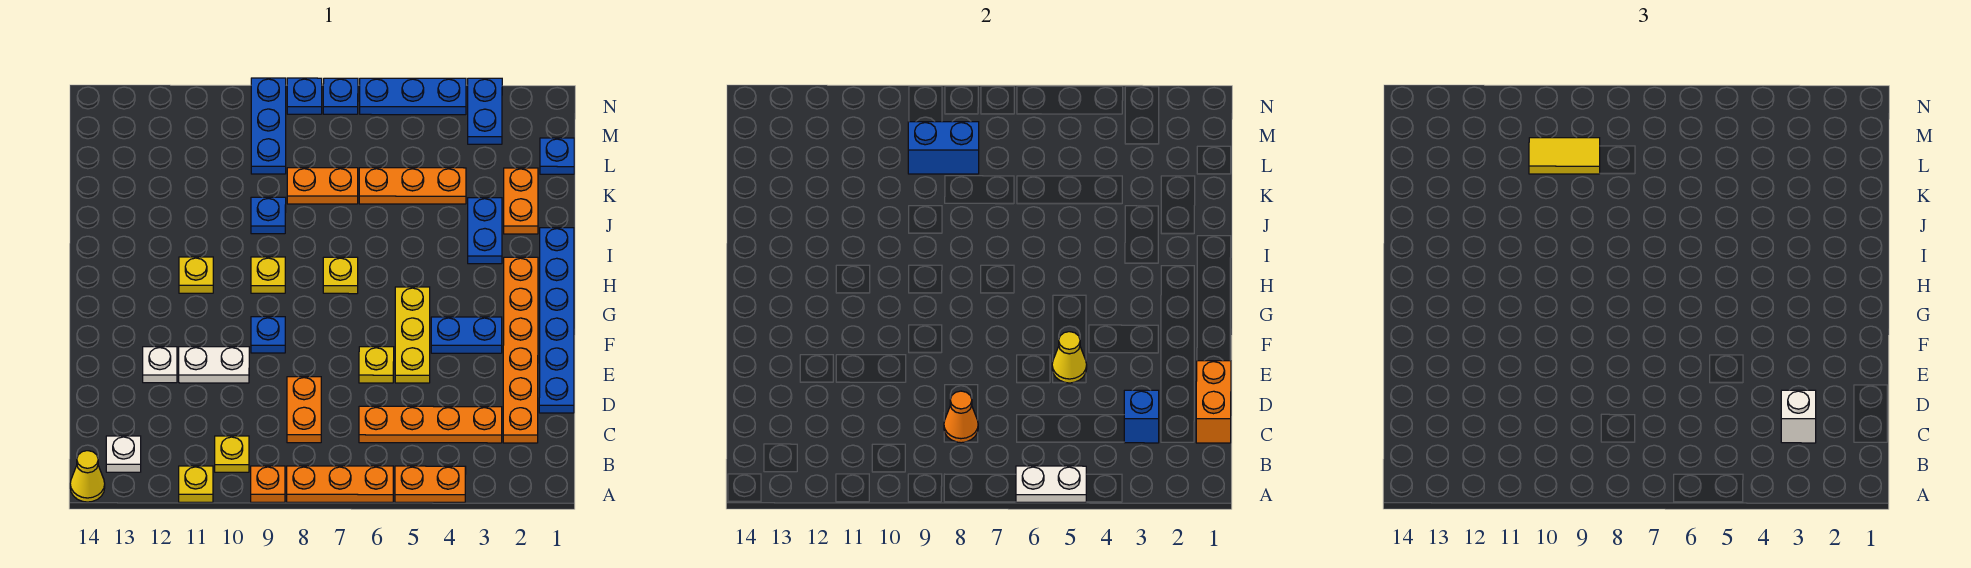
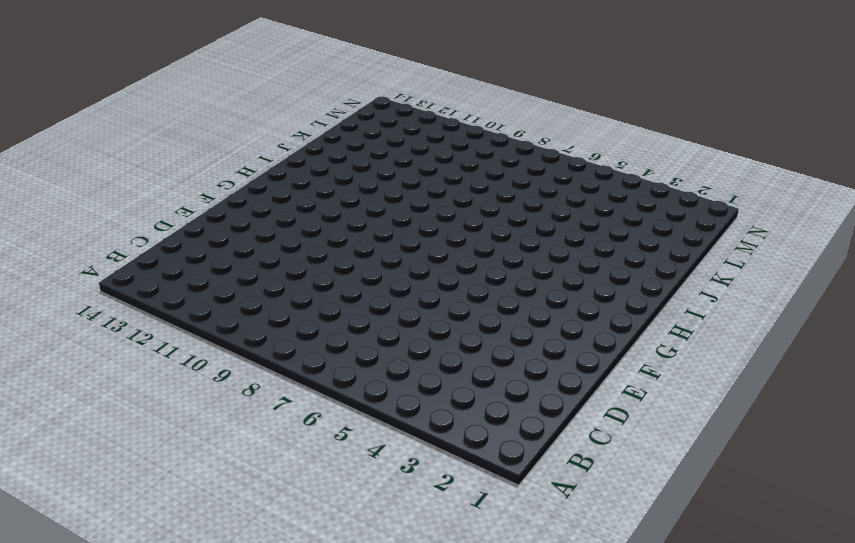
none -> orange 1x2 plate [395,466,466,502]
none -> orange 1x3 plate [287,466,393,502]
none -> orange 1x1 plate [251,466,285,502]
none -> yellow 1x1 plate [179,466,213,502]

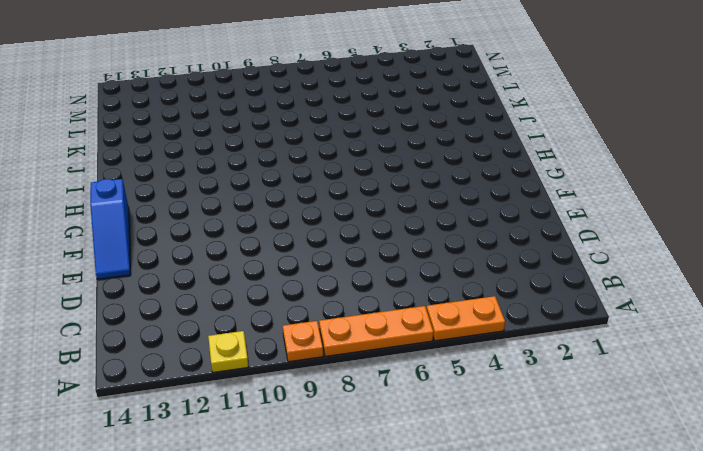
blue 1x3 slope [90,179,131,279] -> none
none -> yellow 1x1 cone [70,451,105,502]
none -> yellow 1x1 plate [215,436,249,472]
none -> white 1x1 plate [106,436,141,472]
none -> orange 1x6 plate [503,257,538,443]

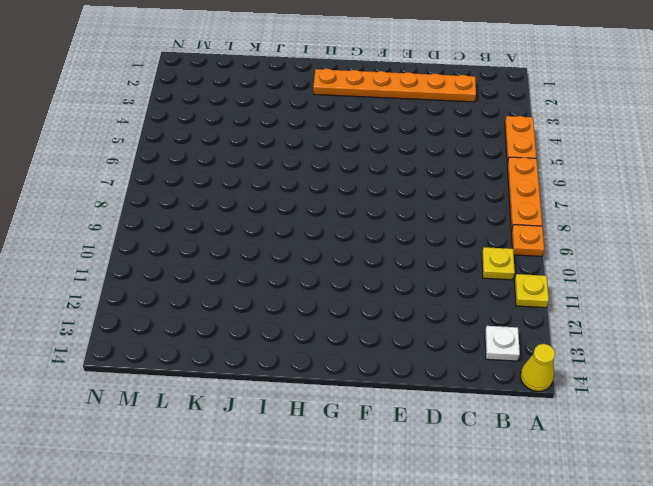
none -> orange 1x4 plate [359,406,502,443]
none -> orange 1x2 plate [287,377,321,443]
none -> blue 1x6 plate [539,228,574,413]
none -> yellow 1x3 plate [395,287,430,383]

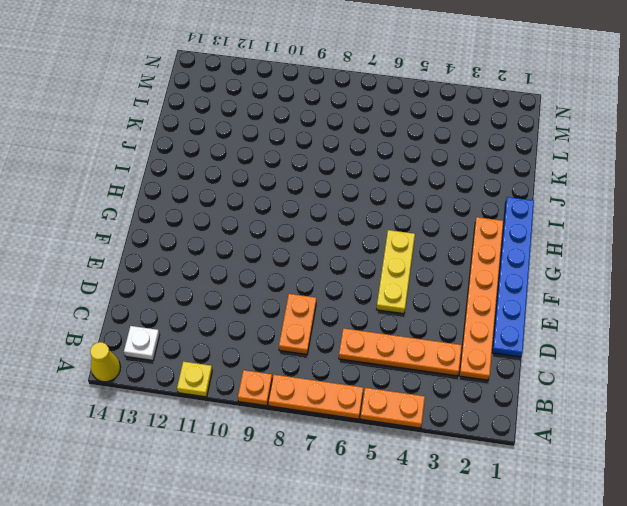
none -> yellow 1x1 plate [215,436,249,472]
none -> yellow 1x1 plate [359,347,394,383]
none -> white 1x2 plate [179,347,249,383]
none -> white 1x1 plate [143,347,177,383]

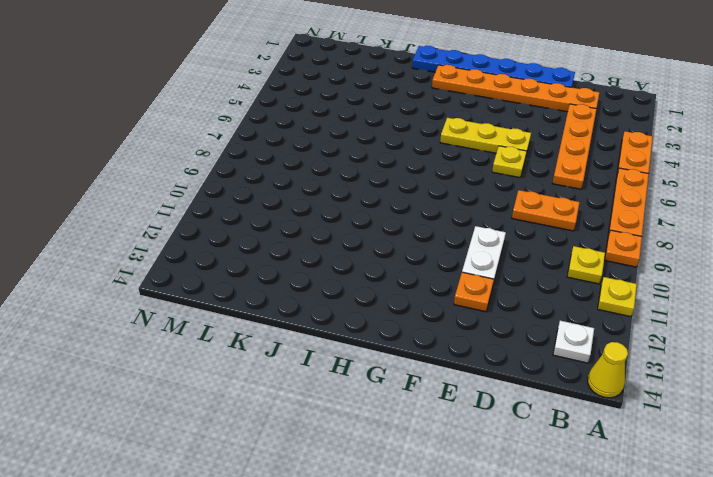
orange 1x1 plate [454,272,494,312] -> white 1x1 plate [143,347,177,383]
none -> blue 1x2 plate [431,317,502,353]
none -> blue 1x1 plate [251,317,285,353]
none -> yellow 1x1 plate [323,257,358,294]
none -> yellow 1x1 plate [251,257,285,293]

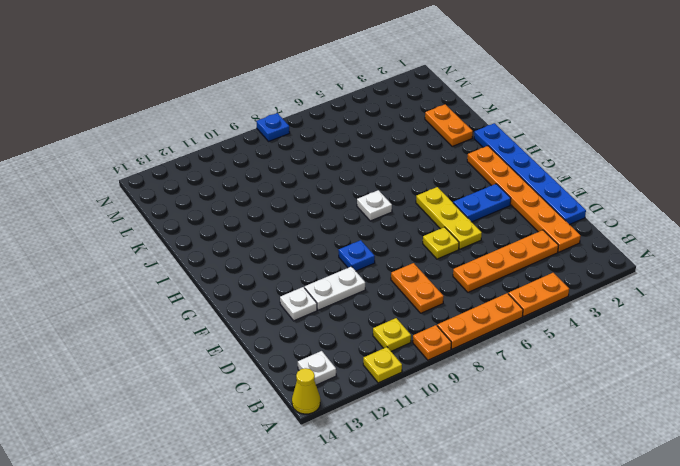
white 1x1 plate [357,190,392,221] -> yellow 1x1 plate [323,257,358,294]
none -> yellow 1x1 plate [251,257,285,293]
none -> yellow 1x1 plate [179,257,213,293]
none -> blue 1x2 plate [468,198,502,264]
none -> blue 1x1 plate [251,197,286,234]

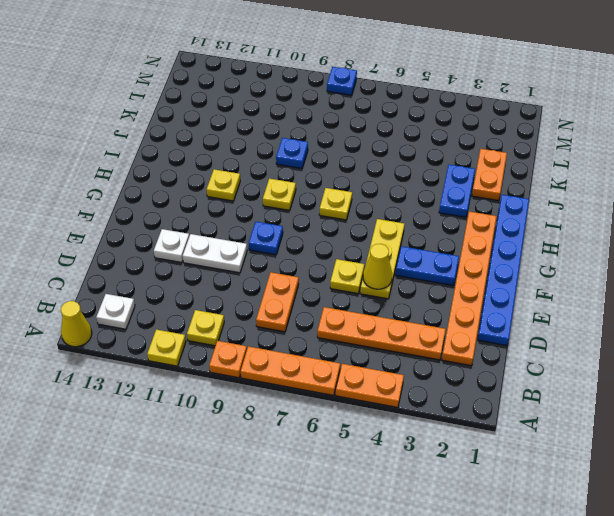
none -> orange 1x3 plate [359,168,466,204]
none -> orange 1x2 plate [287,168,358,204]
none -> blue 1x1 plate [540,138,574,174]
none -> blue 1x3 plate [251,78,286,174]

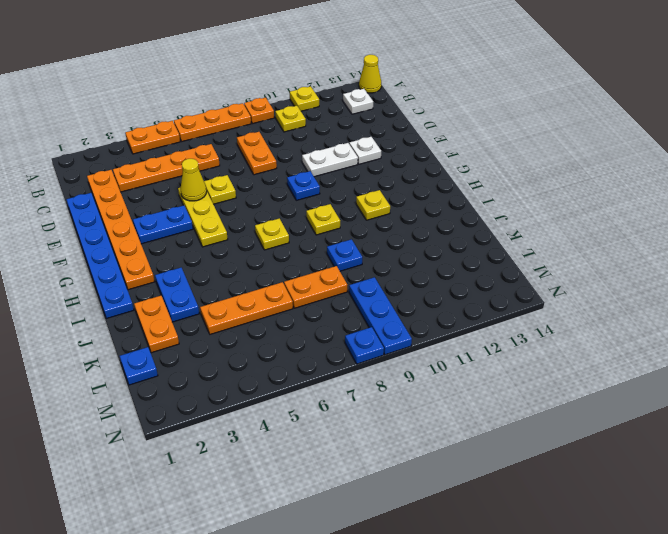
none -> blue 1x2 plate [468,78,502,144]
none -> blue 1x3 plate [360,78,466,115]
none -> blue 1x1 plate [323,78,358,114]
none -> white 1x2 plate [1016,466,1086,502]

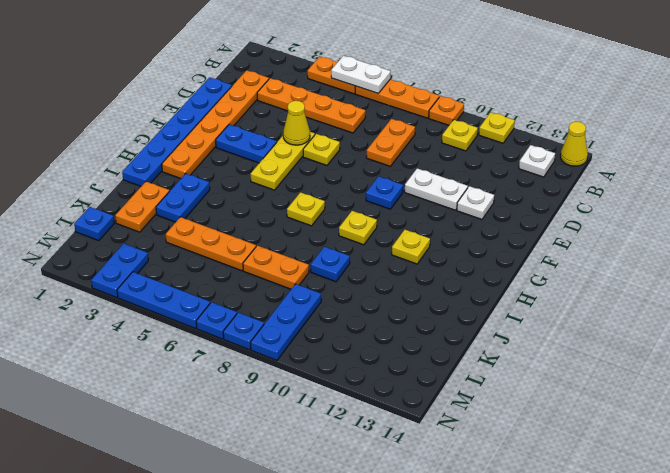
none -> orange 1x2 brick [1196,361,1231,443]
none -> blue 1x1 brick [1124,390,1159,443]
none -> orange 1x1 cone [944,391,978,443]
none -> blue 1x2 brick [908,122,979,174]

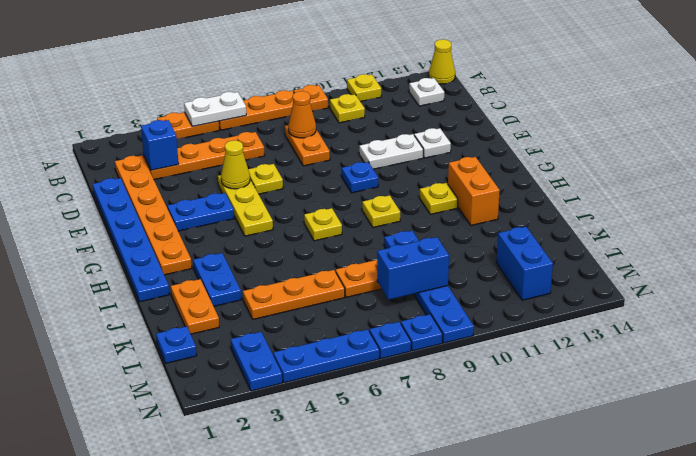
orange 1x2 brick [448,157,500,225] -> orange 1x2 brick moved to [1196,361,1231,443]
blue 1x2 brick [496,227,553,300] -> none
none -> white 1x1 brick [1781,390,1816,443]
none -> yellow 1x2 tile [1529,138,1600,174]

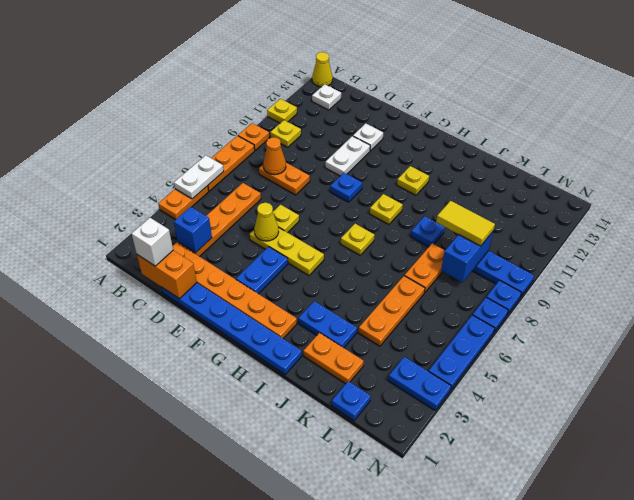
white 1x1 brick [131,218,173,266] -> white 1x1 brick moved to [1781,390,1816,443]
yellow 1x2 tile [436,201,495,246] -> yellow 1x2 tile turned to [1529,138,1600,174]

